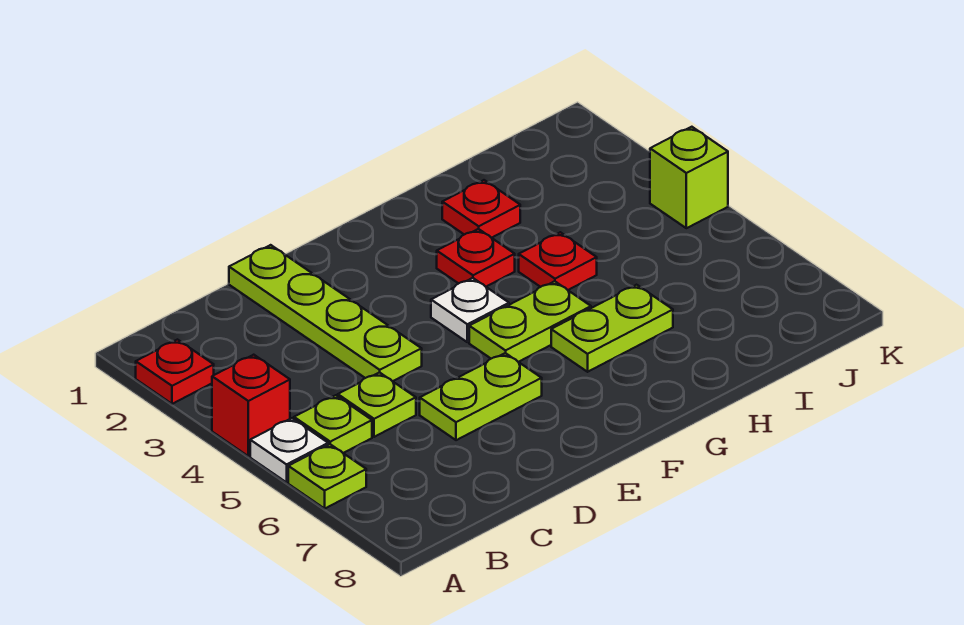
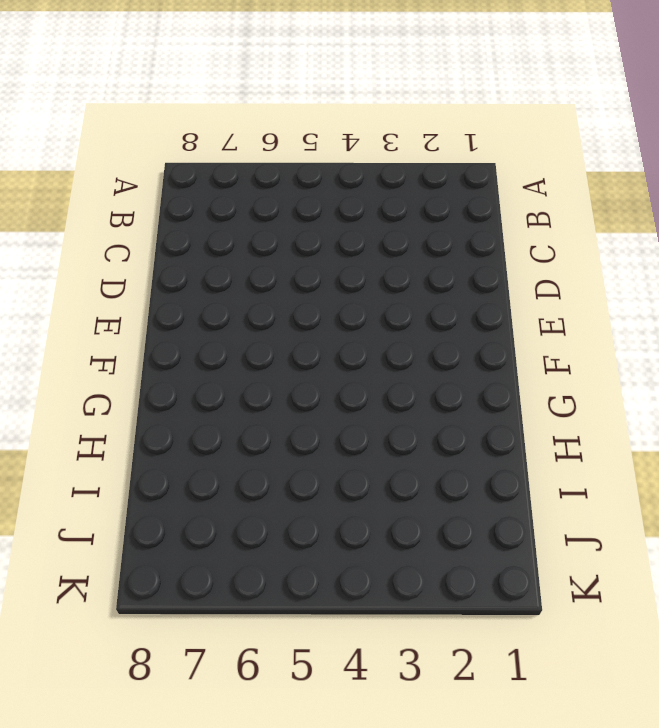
none -> red 1x1 plate [136,340,214,404]
none -> red 1x1 brick [212,355,290,456]
none -> white 1x1 plate [250,418,328,482]

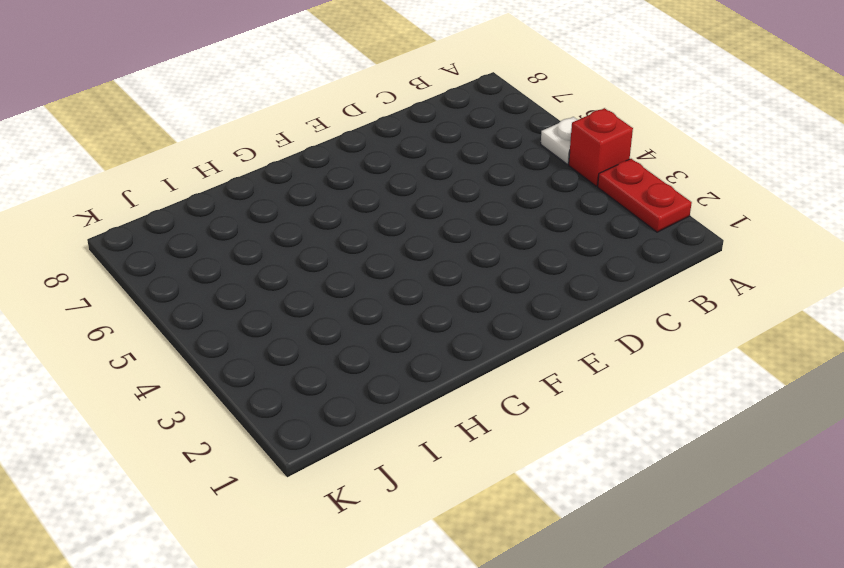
red 1x2 plate [598,159,692,232] -> red 1x1 plate [136,340,214,404]
none -> lime 1x1 plate [288,444,366,508]
none -> lime 1x1 plate [294,395,372,453]
none -> lime 1x1 plate [338,372,416,437]

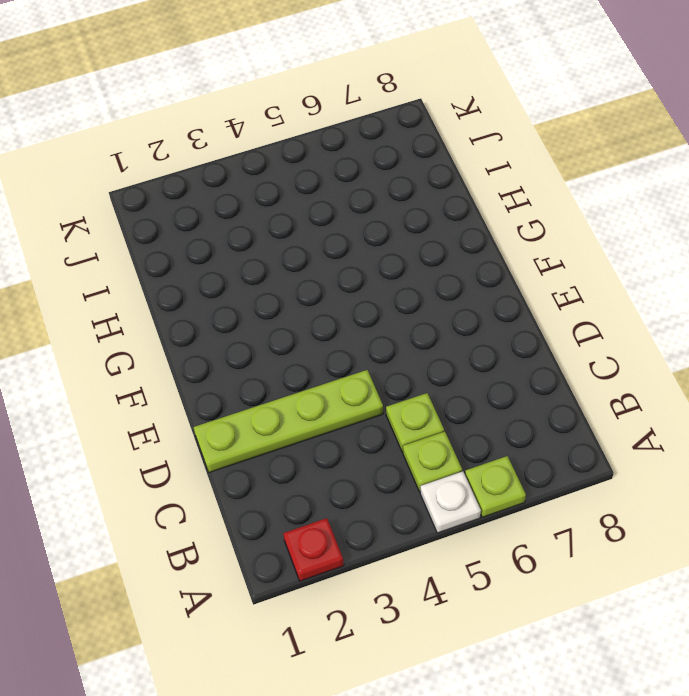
none -> red 1x1 brick [212,355,290,456]
none -> lime 1x2 plate [420,353,542,440]
none -> white 1x1 plate [431,278,509,342]

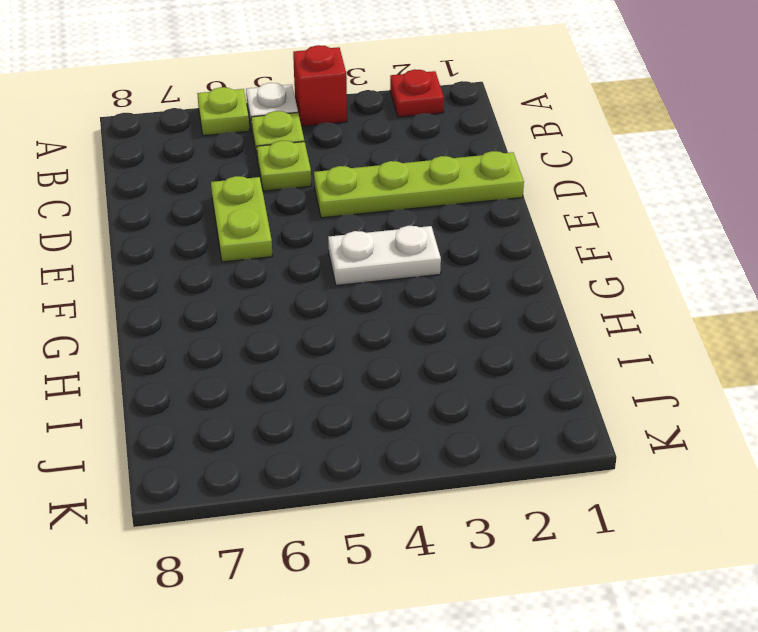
white 1x2 plate [328,226,441,285] -> white 1x1 plate [431,278,509,342]
none -> lime 1x2 plate [469,281,591,362]
none -> red 1x1 plate [437,229,515,287]
none -> lime 1x2 plate [551,285,673,372]

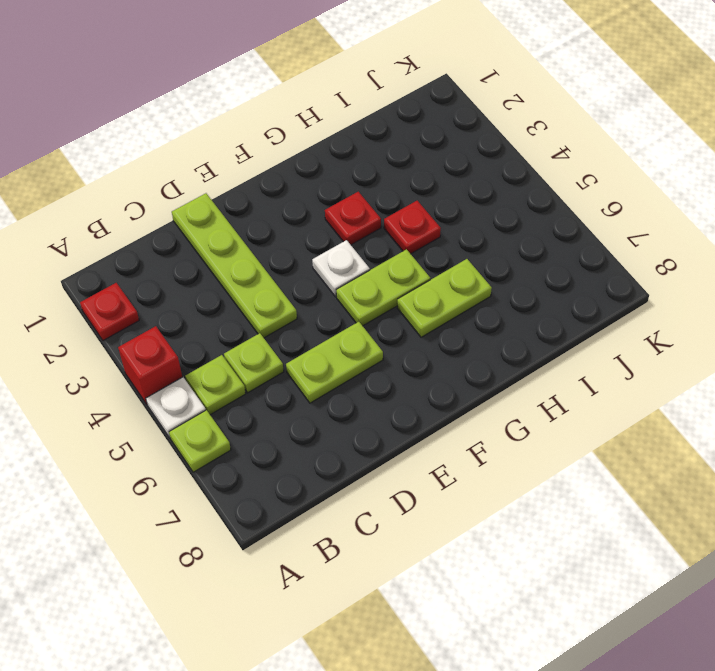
none -> red 1x1 plate [442,180,520,238]
none -> lime 1x1 brick [650,127,728,228]

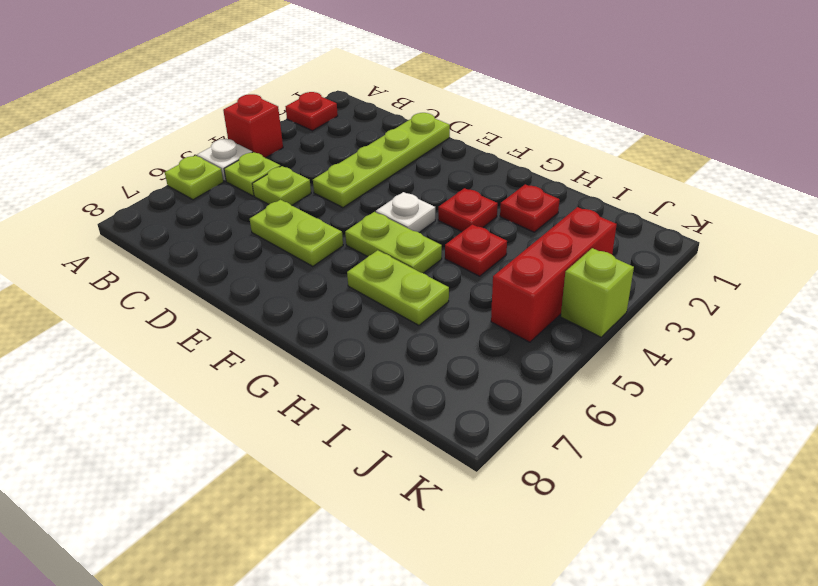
red 1x3 brick [491,207,617,342] -> none

